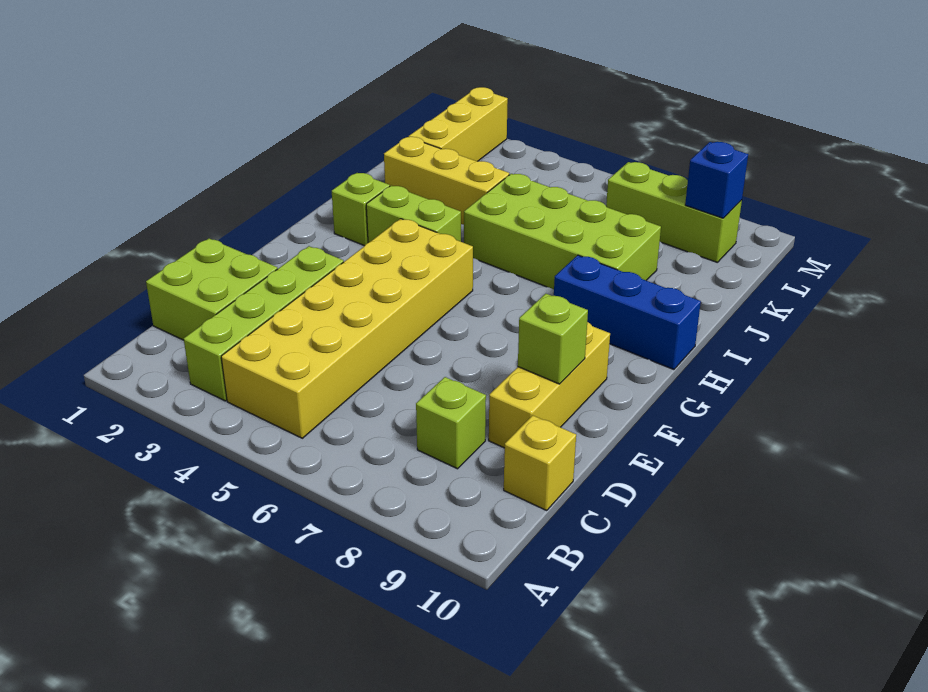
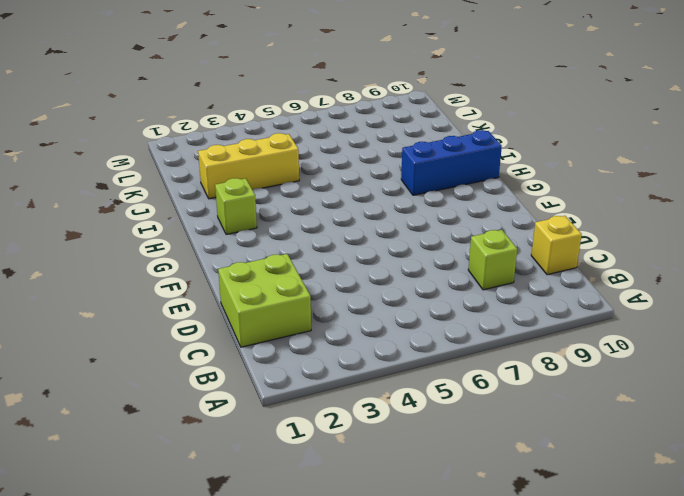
none -> lime 1x4 brick [184,246,344,401]
none -> yellow 2x6 brick [221,219,473,438]
none -> yellow 1x3 brick [489,322,610,448]

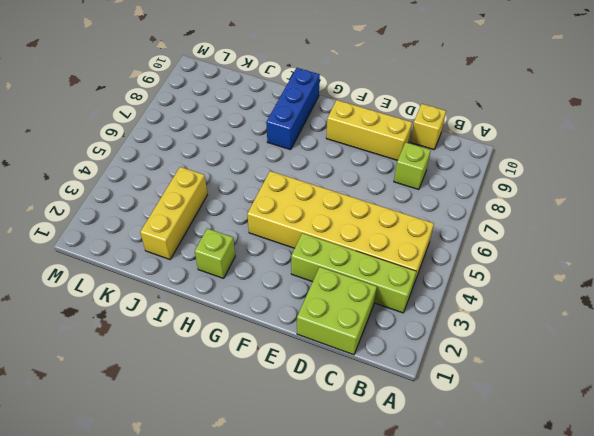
none -> lime 1x2 brick [366,185,461,243]
none -> lime 2x4 brick [464,174,661,289]
none -> yellow 1x3 brick [409,87,508,162]

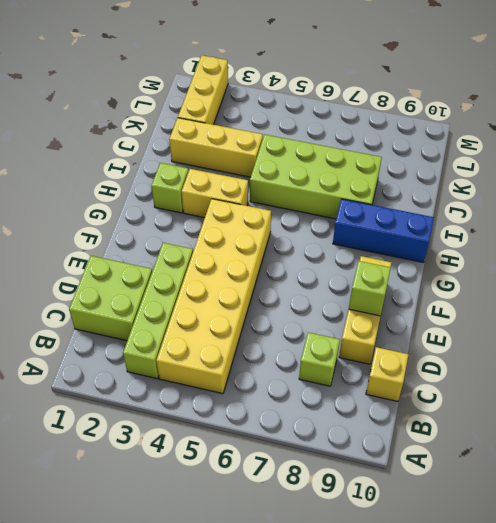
yellow 1x2 brick [182,169,248,218] -> lime 1x2 brick [366,185,461,243]
none -> lime 1x3 brick [606,162,742,262]
none -> blue 1x1 brick [685,142,748,218]

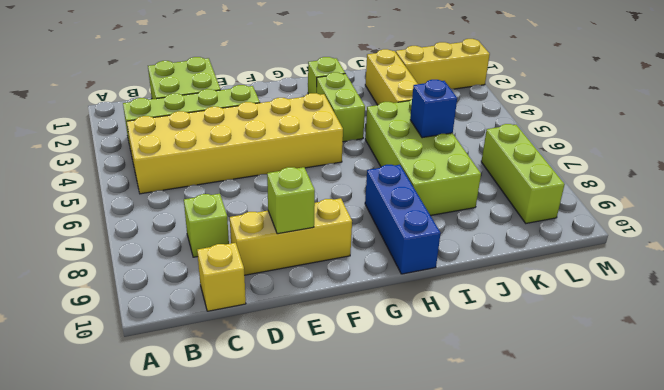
blue 1x1 brick [410,80,457,138] -> blue 1x1 brick moved to [685,142,748,218]

